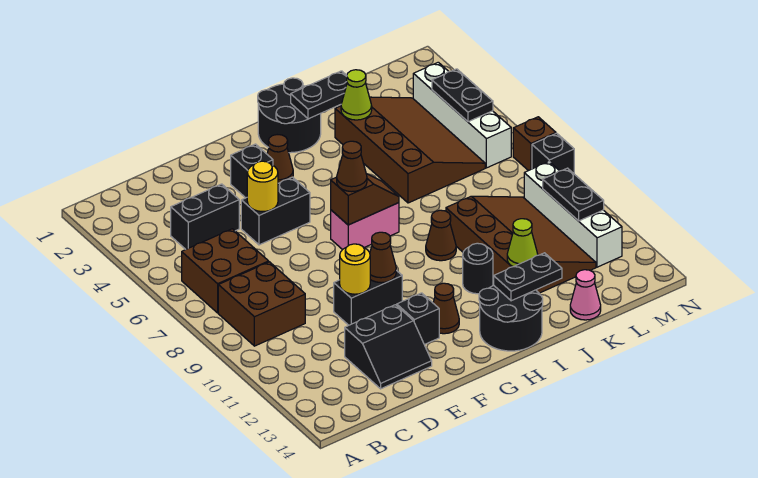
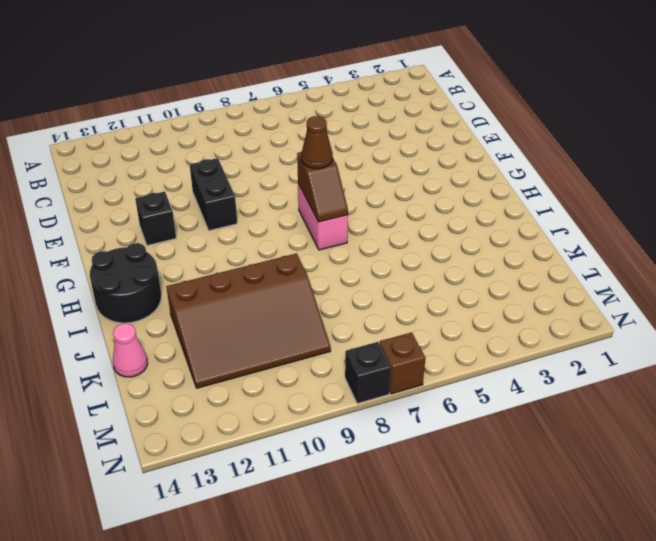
none -> brown 2x2 brick [182,229,269,313]
none -> brown 2x2 brick [218,262,305,346]
none -> black 1x2 brick [171,184,239,249]
none -> black 2x2 slope [345,305,432,389]

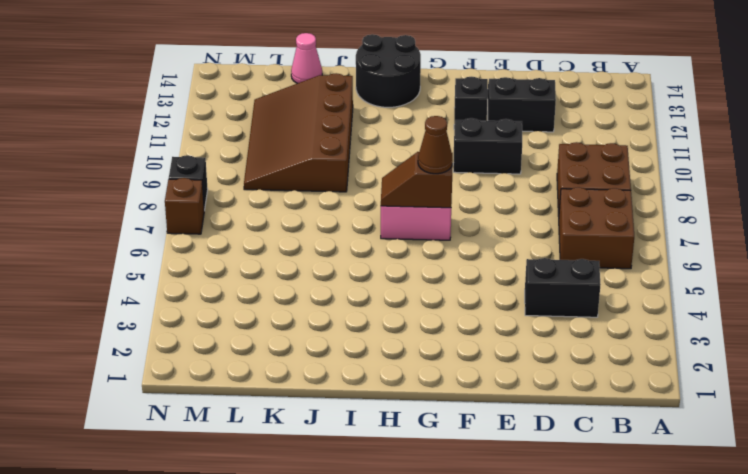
none -> black 1x2 brick [241,177,310,245]
none -> black 1x1 brick [231,144,273,198]
none -> brown 1x1 cone [267,135,293,183]
none -> brown 1x1 cone [433,283,459,334]

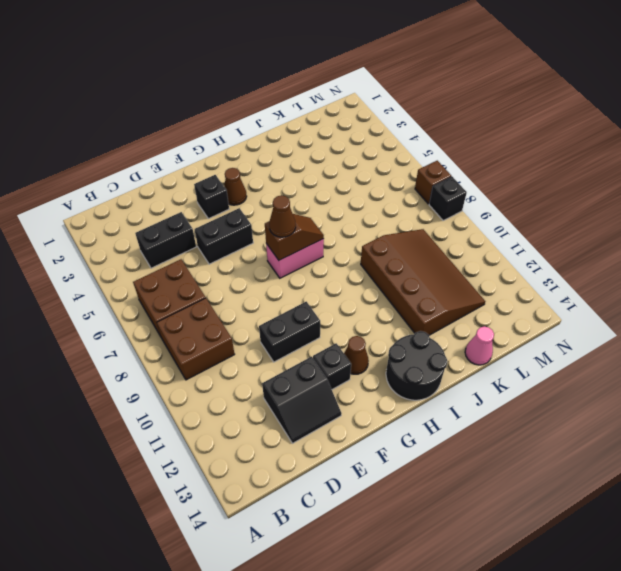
none -> black 2x2 round brick [258,78,321,153]
none -> brown 1x1 cone [426,210,456,261]
none -> black 1x1 round brick [463,243,493,294]
none -> brown 3x4 slope [335,97,485,203]

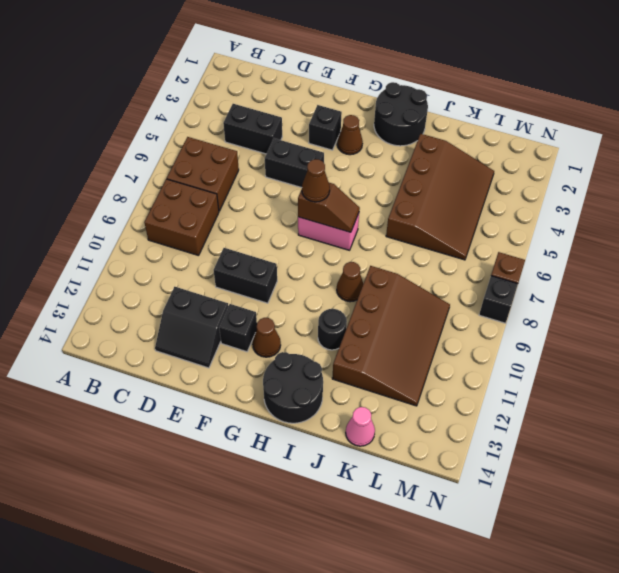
none -> white 1x4 brick [413,62,511,168]
none -> white 1x4 brick [524,162,622,267]
none -> yellow 1x1 round brick [247,161,278,212]
none -> yellow 1x1 round brick [340,244,370,294]

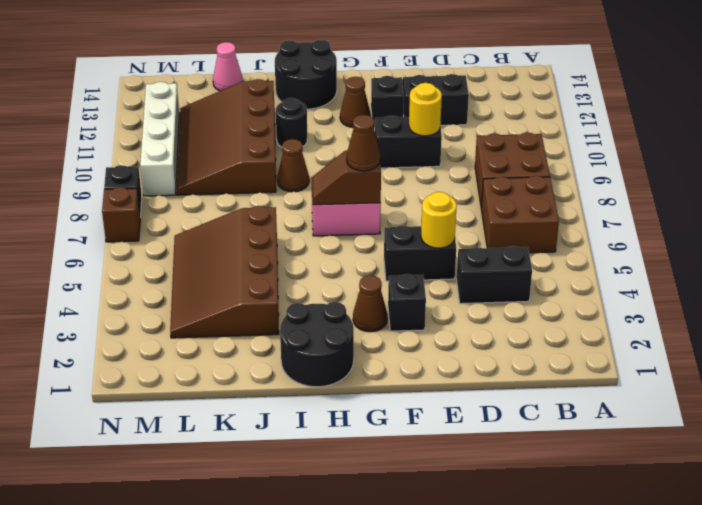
none -> white 1x4 brick [413,62,511,168]
none -> brown 1x1 cone [370,232,396,283]
none -> black 1x2 plate [291,71,347,119]
none -> black 1x2 plate [494,253,562,301]

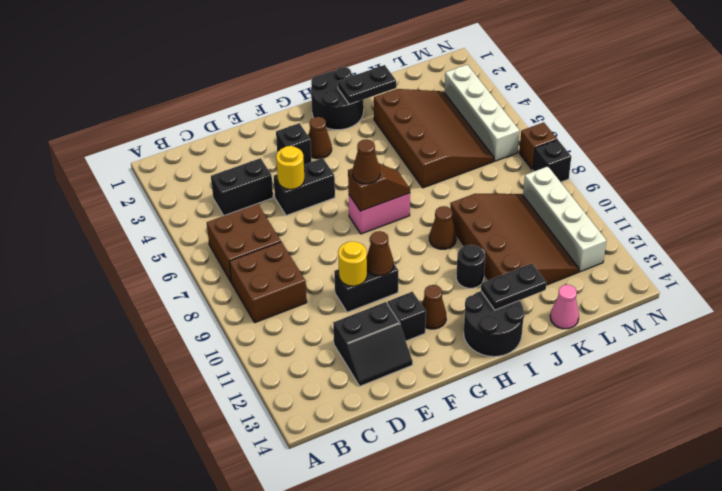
none -> lime 1x1 cone [341,70,372,120]
none -> lime 1x1 cone [507,219,538,267]
none -> black 1x2 plate [432,69,493,122]
none -> black 1x2 plate [543,168,604,221]

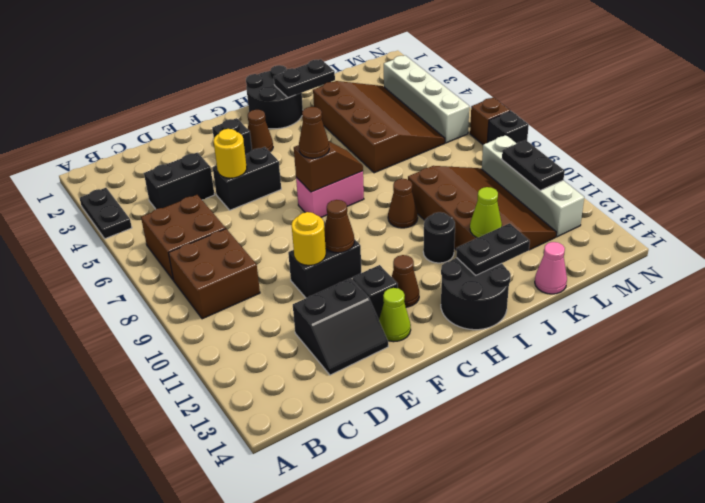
black 1x2 plate [80,188,132,239] -> black 1x2 plate moved to [432,69,493,122]
lime 1x1 cone [379,288,411,342] -> lime 1x1 cone moved to [341,70,372,120]

